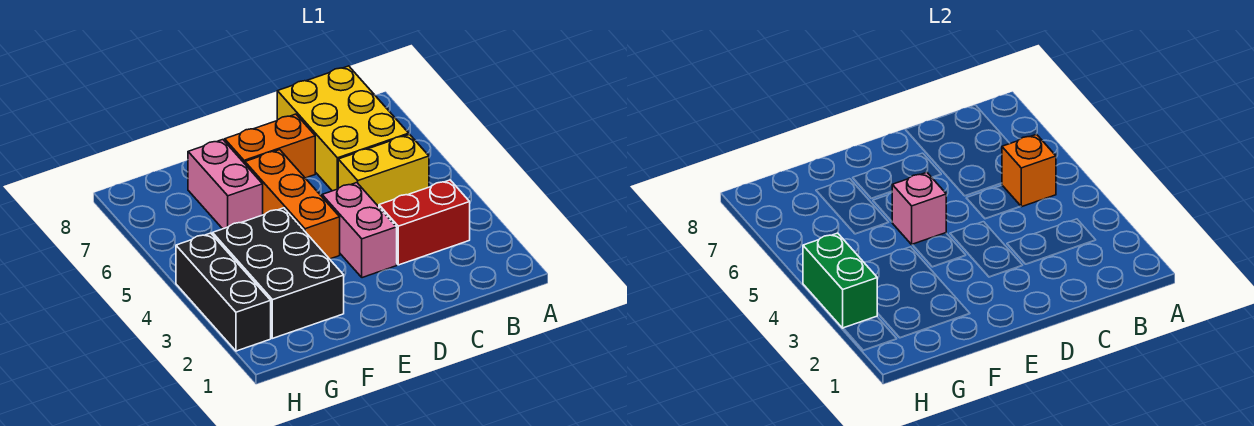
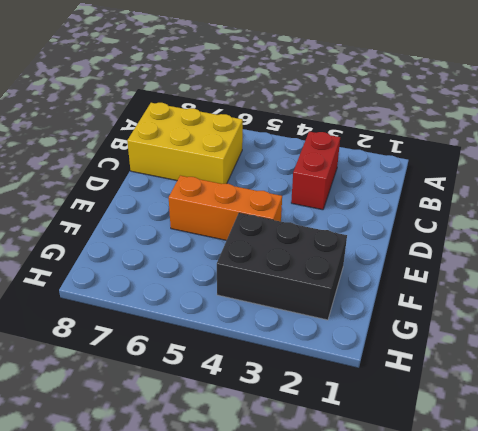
none -> yellow 1x2 brick [338,134,429,207]
none -> pink 1x2 brick [322,183,397,278]
none -> orange 1x2 brick [225,114,315,178]

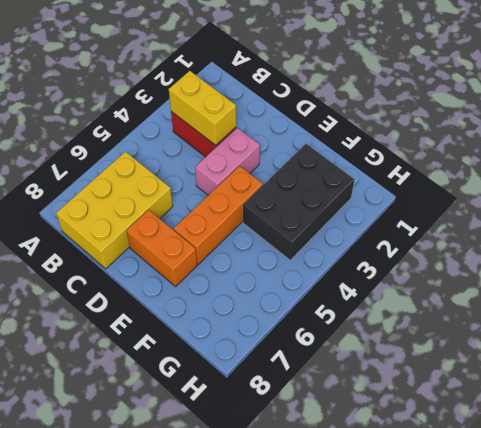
yellow 1x2 brick [169,71,236,145] -> yellow 1x2 brick moved to [338,134,429,207]
none -> pink 1x2 brick [188,140,263,229]
none -> black 1x3 brick [176,233,271,351]
none -> orange 1x1 brick [1002,134,1056,207]

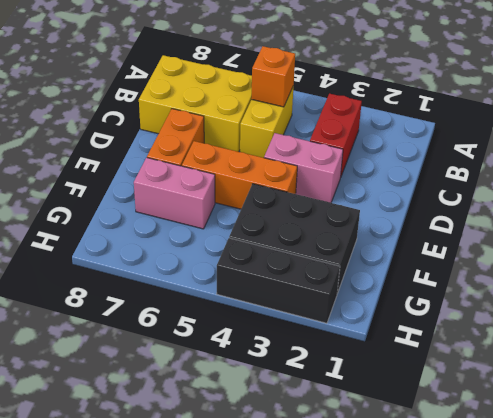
none -> pink 1x1 brick [892,172,946,244]
none -> green 1x2 brick [803,233,877,328]

